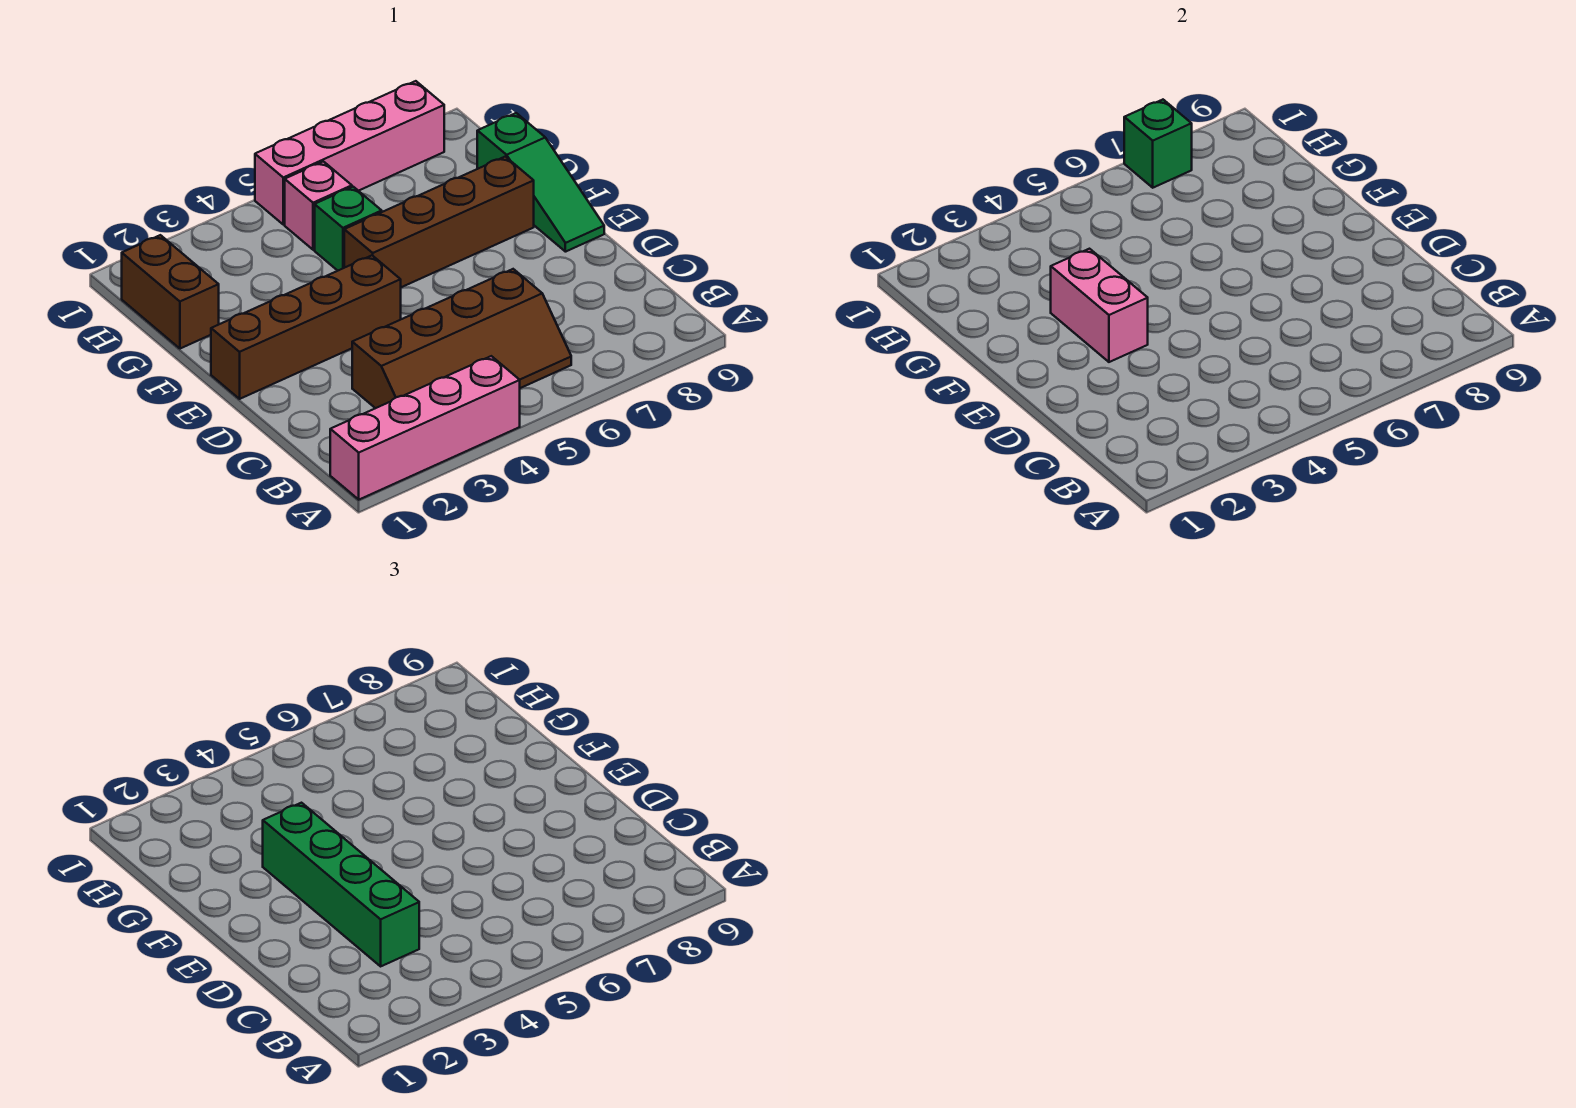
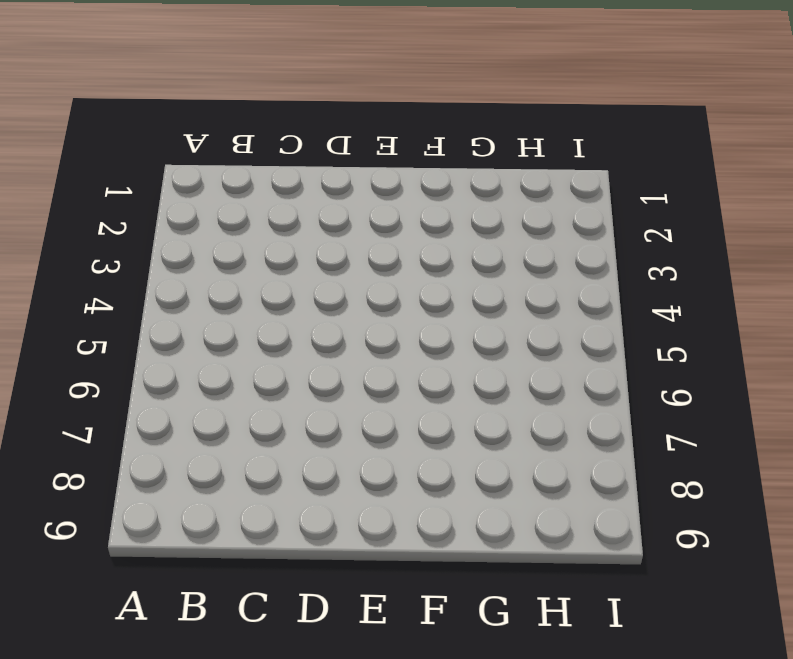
none -> pink 1x4 brick [330,356,520,500]
none -> brown 2x4 slope [352,269,571,408]
none -> brown 1x4 brick [211,255,401,399]

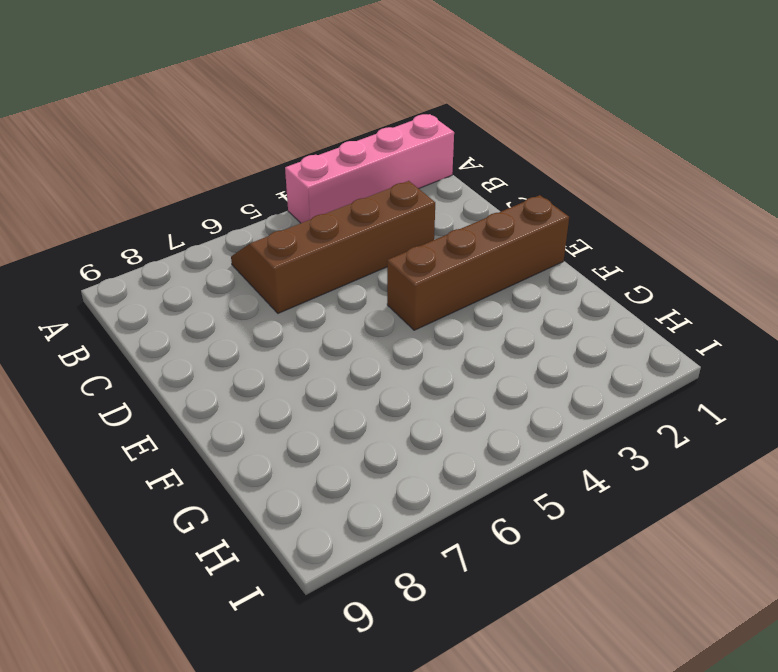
none -> green 1x3 slope [477,113,604,252]
none -> brown 1x4 brick [344,157,534,287]
none -> brown 1x2 brick [121,235,219,349]

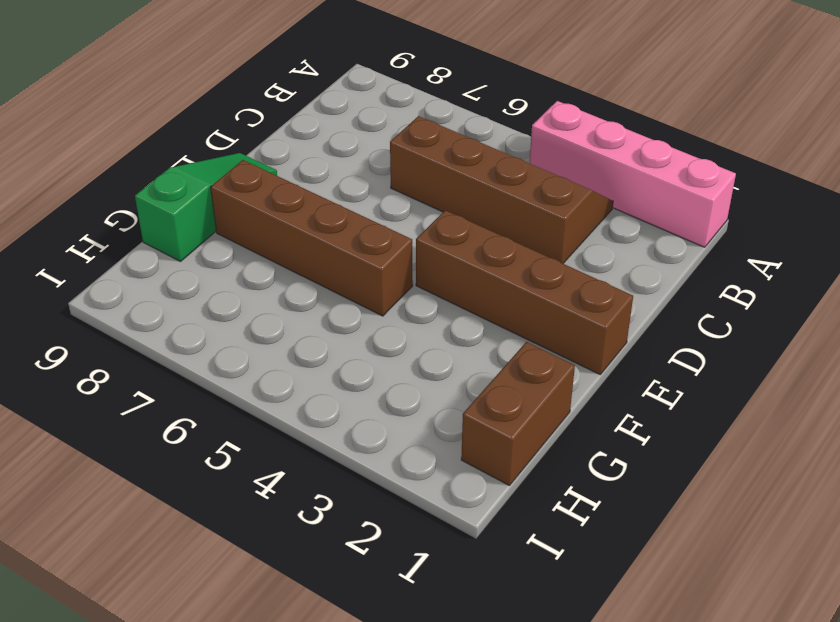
none -> green 1x1 brick [315,187,382,271]
none -> pink 1x1 brick [285,161,352,250]
none -> pink 1x4 brick [255,81,444,225]

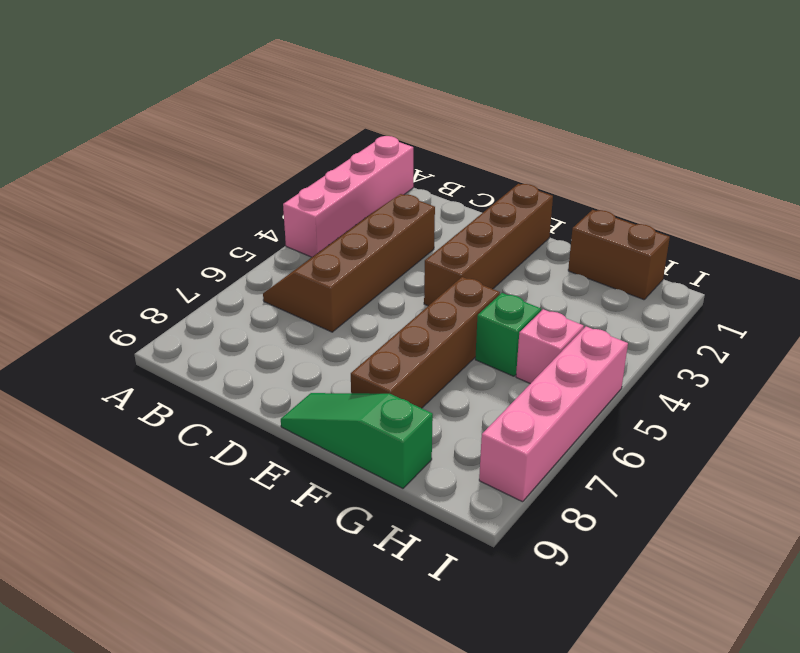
none -> pink 1x2 brick [1051,249,1148,362]
none -> green 1x1 brick [1124,100,1192,188]
none -> green 1x4 brick [263,803,419,966]

